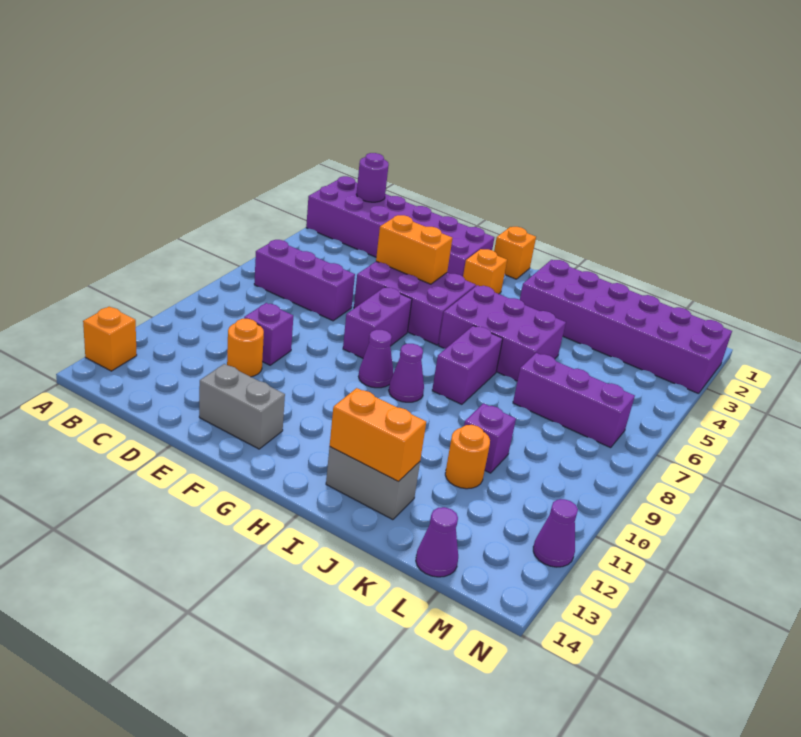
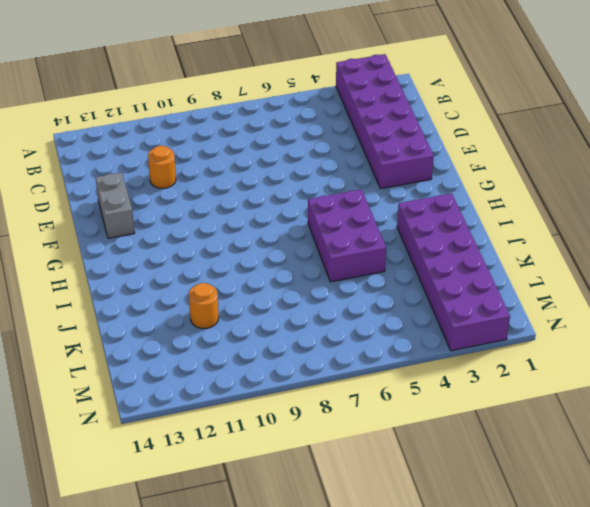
none -> orange 1x1 brick [83,307,137,371]
none -> purple 1x3 brick [254,240,355,321]
none -> purple 1x1 brick [244,303,293,365]

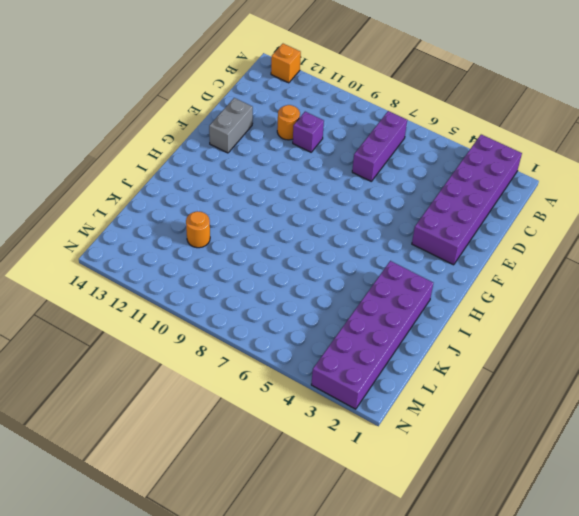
none -> purple 2x3 brick [354,261,476,345]
none -> purple 1x2 brick [343,287,412,358]
none -> orange 1x1 brick [494,227,536,279]

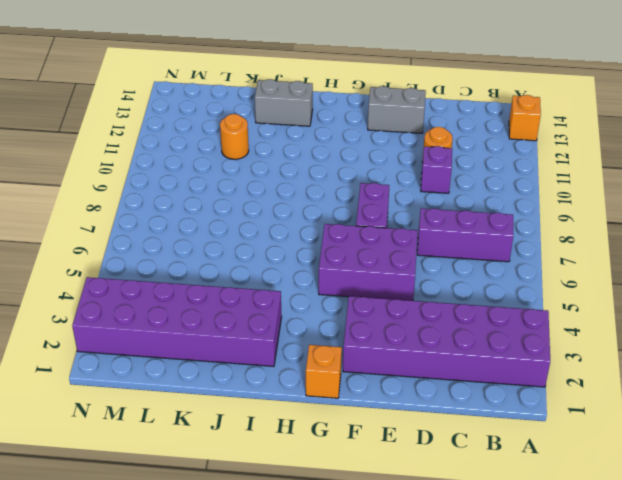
none -> orange 1x1 brick [463,249,507,294]
none -> purple 1x1 cone [359,330,393,388]
none -> purple 2x3 brick [439,285,566,381]

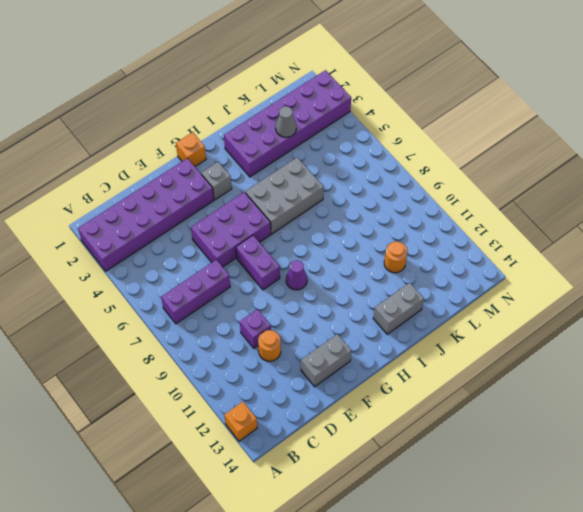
grey 1x1 brick [201,162,232,200] -> orange 1x1 brick [463,249,507,294]
grey 2x3 brick [245,158,324,234] -> purple 2x3 brick [439,285,566,381]
grey 1x1 cone [276,106,296,137] -> none
none -> purple 1x1 cone [389,344,424,402]
none -> purple 1x2 brick [432,326,503,404]
none -> purple 1x3 brick [513,353,635,448]

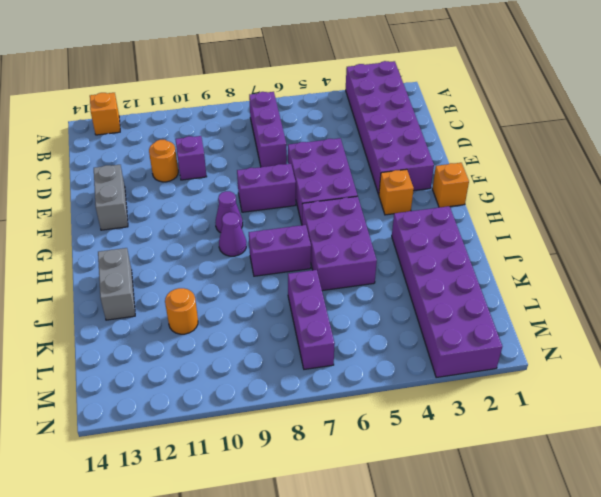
none -> purple 1x1 brick [464,403,516,473]
none -> purple 1x1 cone [416,507,458,577]
none -> purple 1x1 cone [533,499,578,567]

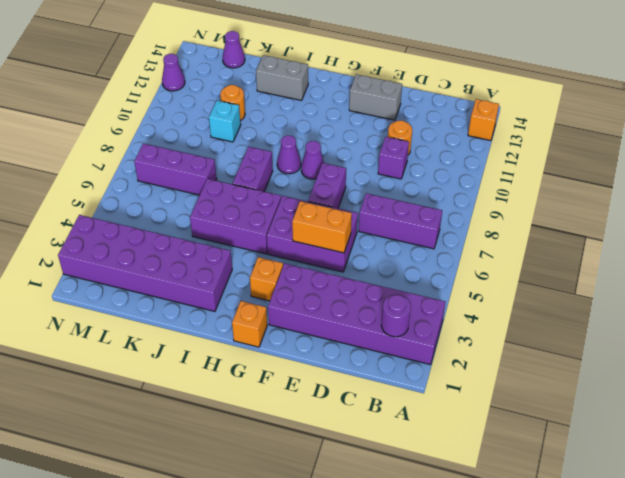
cyan 1x1 brick [209,101,241,142] -> purple 1x1 brick [464,403,516,473]
none -> orange 1x2 brick [330,388,426,482]

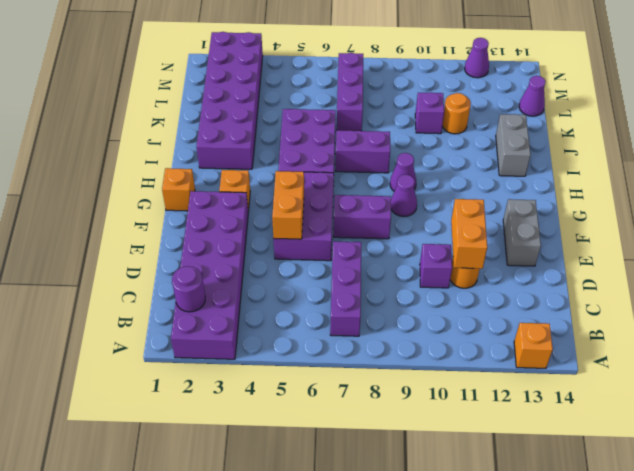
orange 1x2 brick [451,199,487,269] -> orange 1x2 brick moved to [330,388,426,482]

